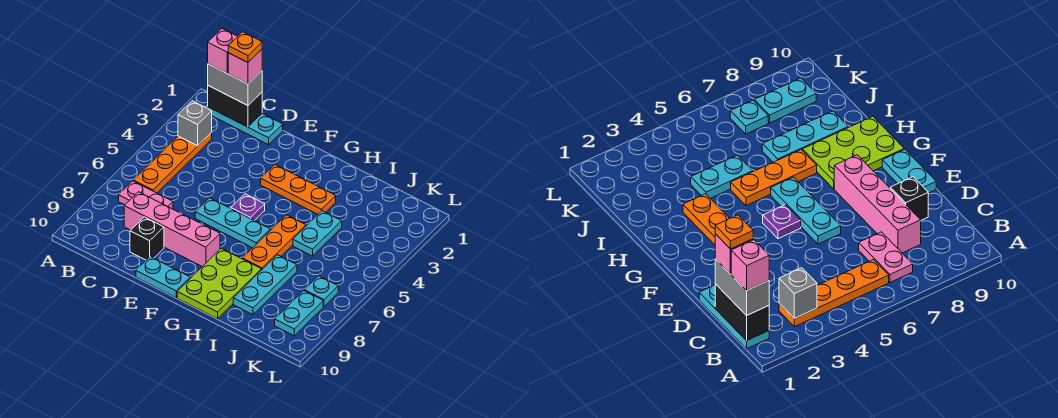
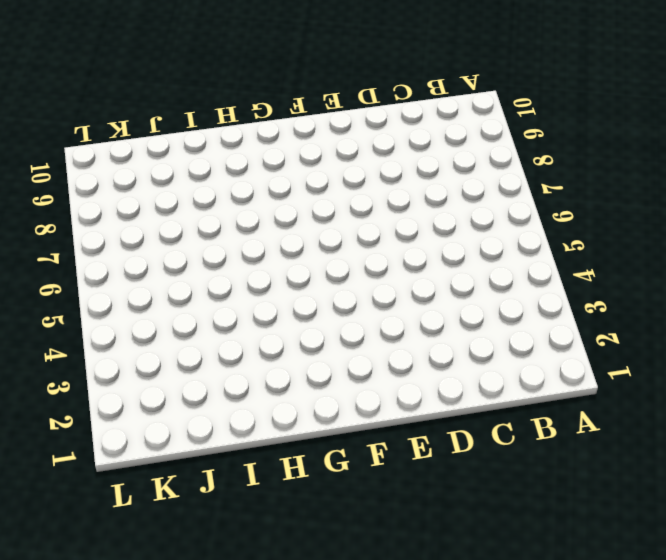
none -> cyan 1x3 plate [208,107,283,145]
none -> orange 1x4 plate [133,132,212,193]
none -> pink 1x2 plate [119,181,173,209]

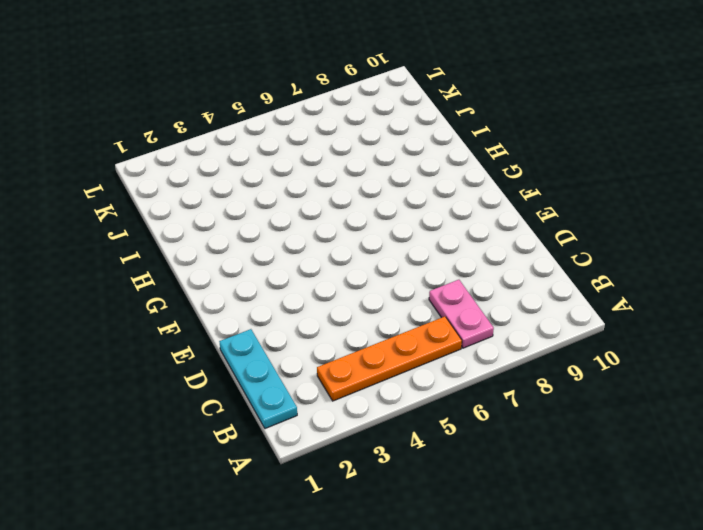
none -> pink 1x4 brick [124,192,220,267]
none -> black 1x1 brick [130,217,164,260]
none -> cyan 1x3 plate [195,198,270,248]

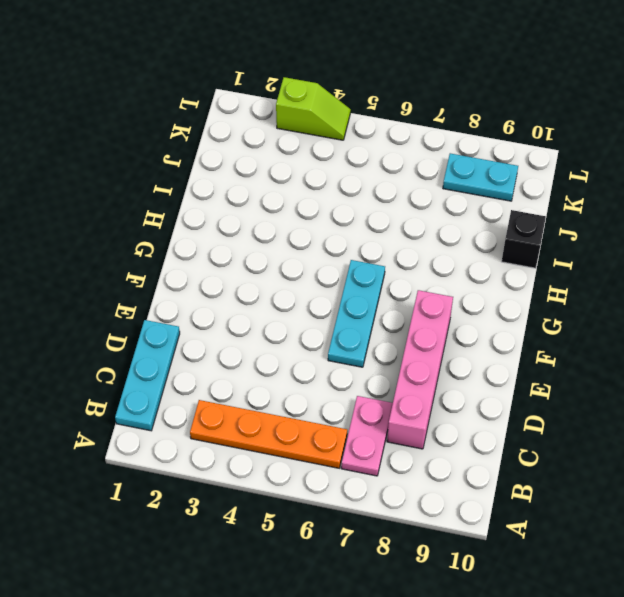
black 1x1 brick [502,210,546,268] -> black 1x1 brick moved to [130,217,164,260]
lime 1x2 slope [276,77,351,140] -> none
none -> cyan 1x2 plate [136,257,190,298]
none -> orange 1x3 plate [261,165,336,214]
none -> purple 1x1 plate [231,194,265,221]

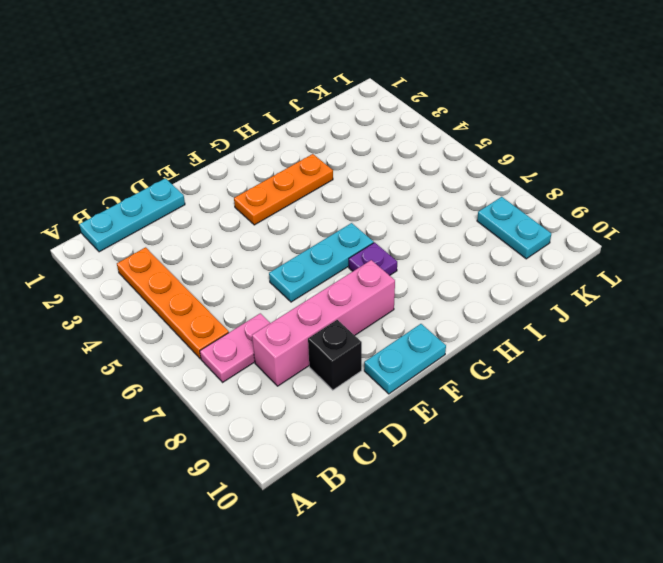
purple 1x1 plate [349,242,397,275] -> purple 1x1 plate moved to [231,194,265,221]
none -> lime 2x3 plate [177,248,261,319]
none -> orange 1x3 plate [242,215,306,270]
none -> cyan 1x2 plate [293,211,342,256]

